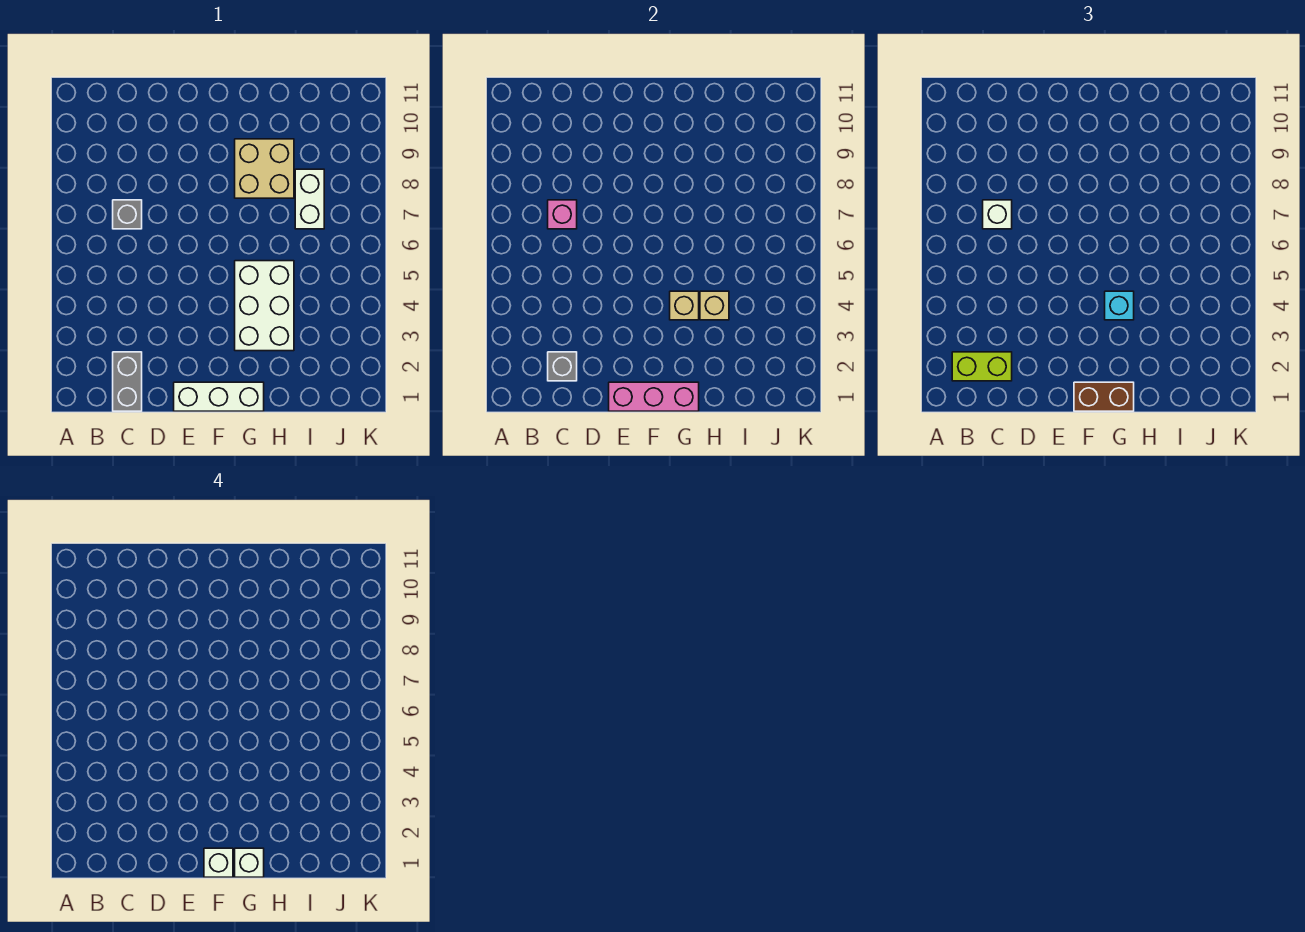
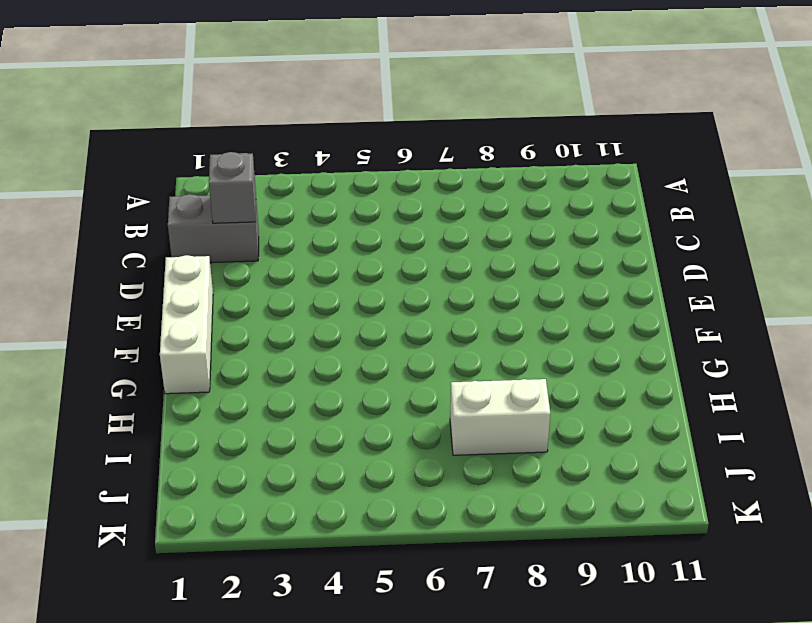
none -> grey 1x1 brick [113,200,142,229]
none -> white 2x3 brick [235,261,294,351]
none -> tan 2x2 brick [235,139,294,198]

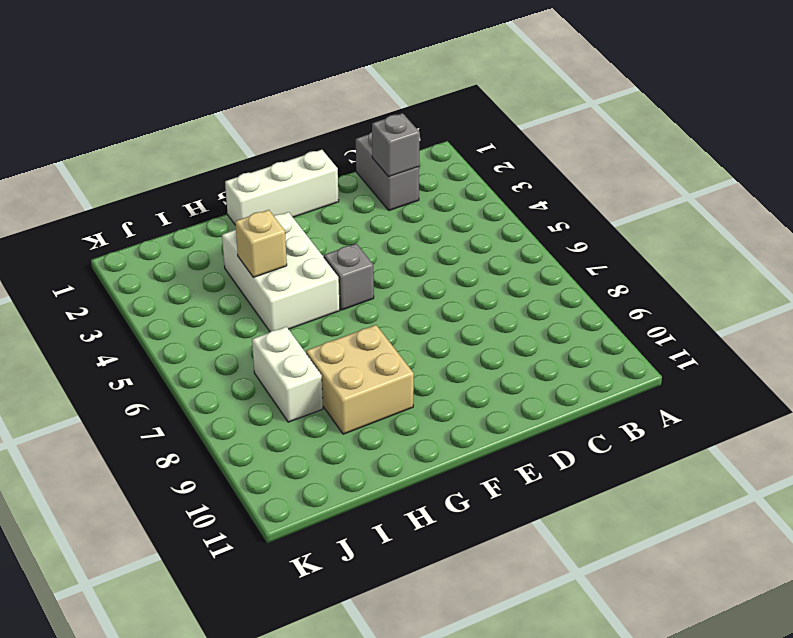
grey 1x1 brick [324,244,374,310] -> grey 1x1 brick moved to [113,200,142,229]
none -> pink 1x1 brick [548,200,577,229]
none -> pink 1x3 brick [609,382,699,411]
none -> tan 1x1 brick [670,291,699,320]

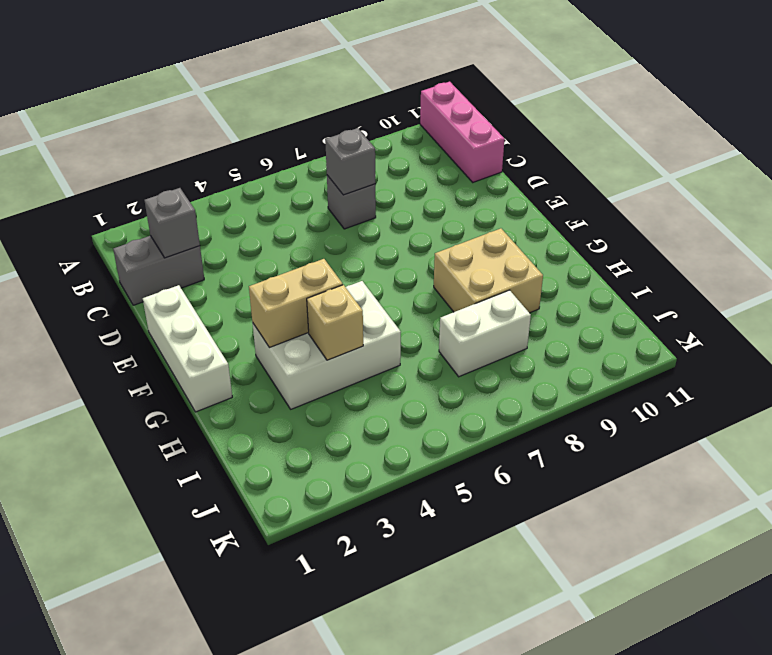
pink 1x3 brick [420,82,505,182] -> pink 1x3 brick moved to [609,382,699,411]
grey 1x1 brick [325,128,375,195] -> pink 1x1 brick [548,200,577,229]
tan 1x2 brick [249,259,343,348] -> tan 1x1 brick [670,291,699,320]
none -> lime 1x2 brick [952,352,1012,381]
none -> white 1x1 brick [983,200,1012,229]
none -> brown 1x2 brick [1074,382,1134,411]

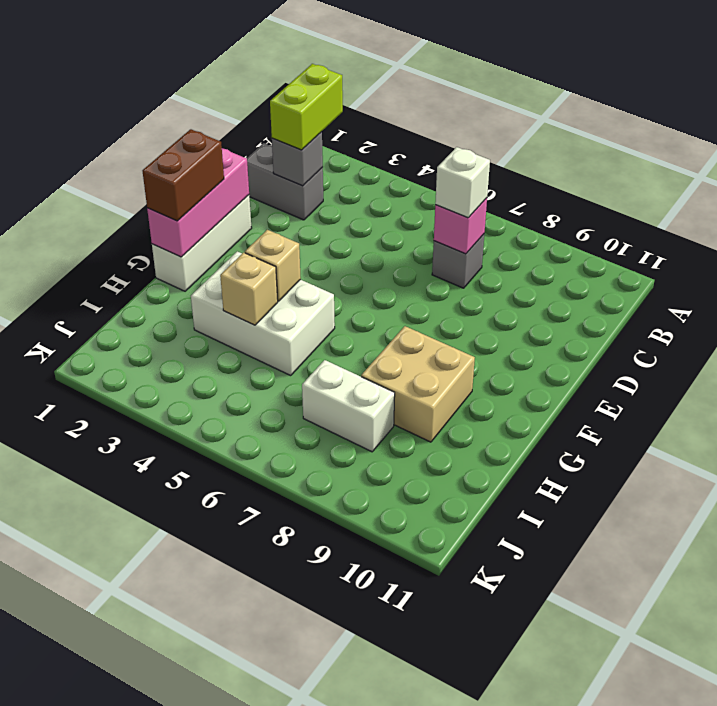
none -> cyan 1x1 brick [1105,291,1134,320]
none -> white 1x1 brick [204,848,233,877]
none -> white 1x1 brick [235,848,264,877]

